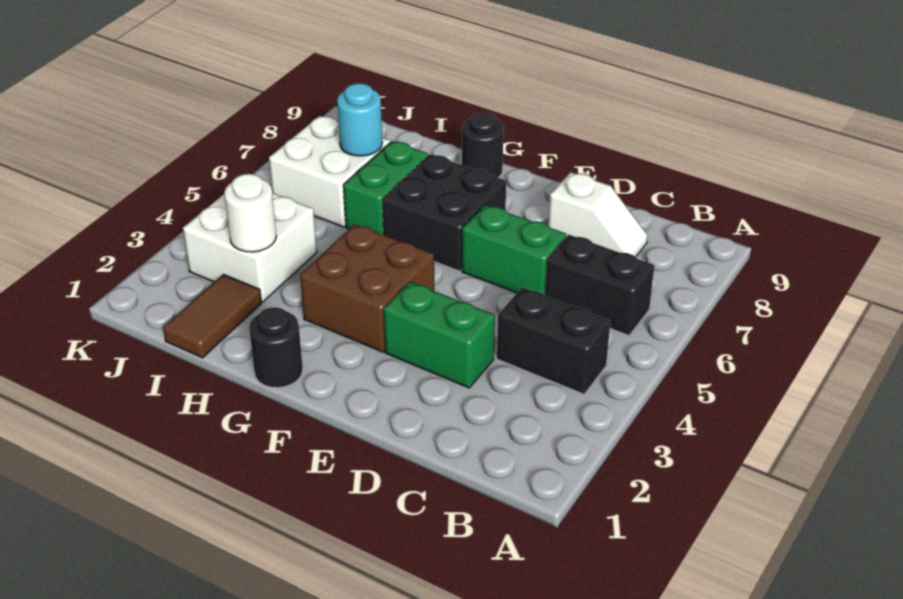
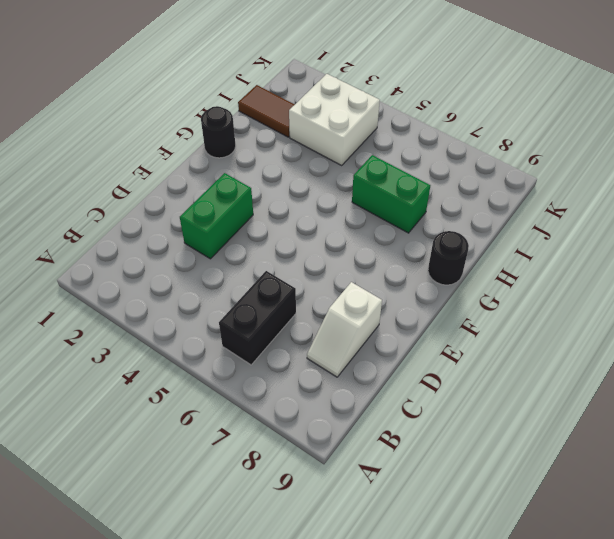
none -> black 1x2 brick [497,288,610,394]
none -> green 1x2 brick [462,205,567,295]
none -> brown 2x2 brick [300,224,434,352]

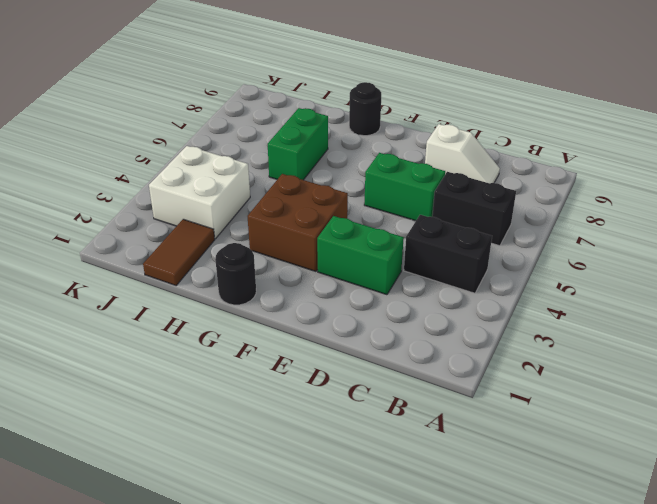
none -> black 2x2 brick [382,154,506,271]
none -> white 2x2 brick [269,116,391,227]
none -> white 1x1 round brick [224,174,276,252]

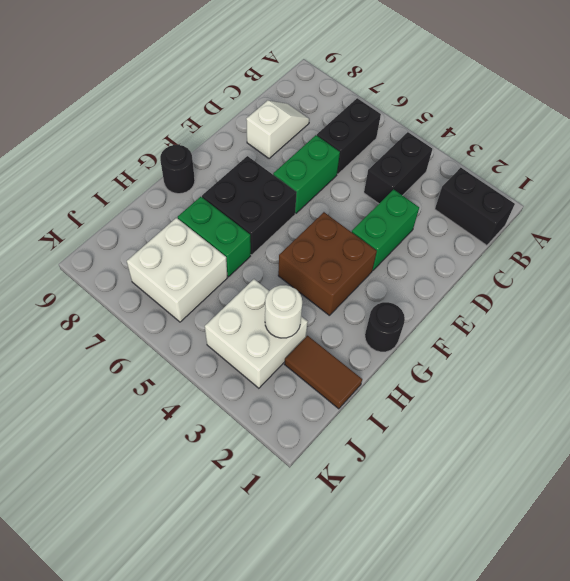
black 1x2 brick [435,168,515,245] -> none
none -> cyan 1x1 round brick [337,83,382,156]

